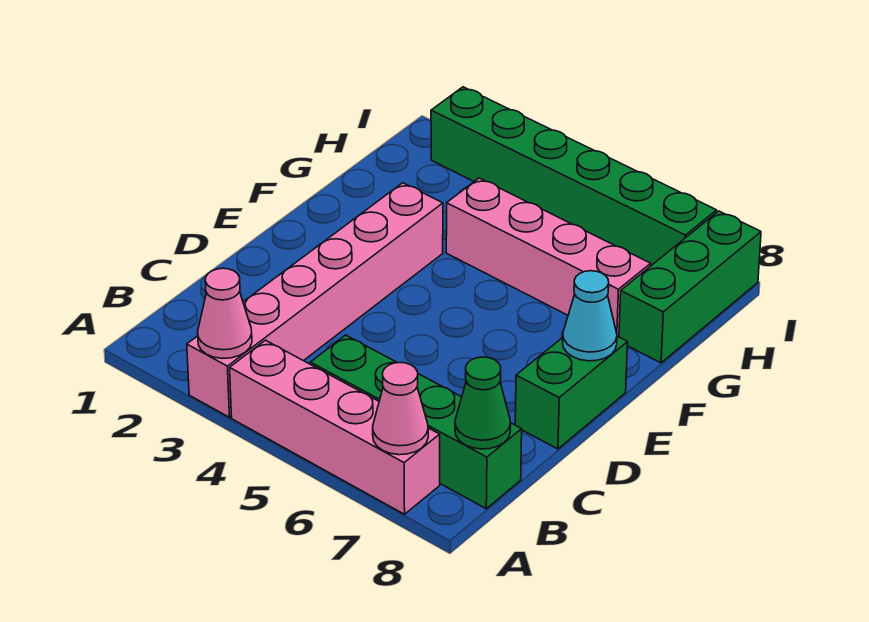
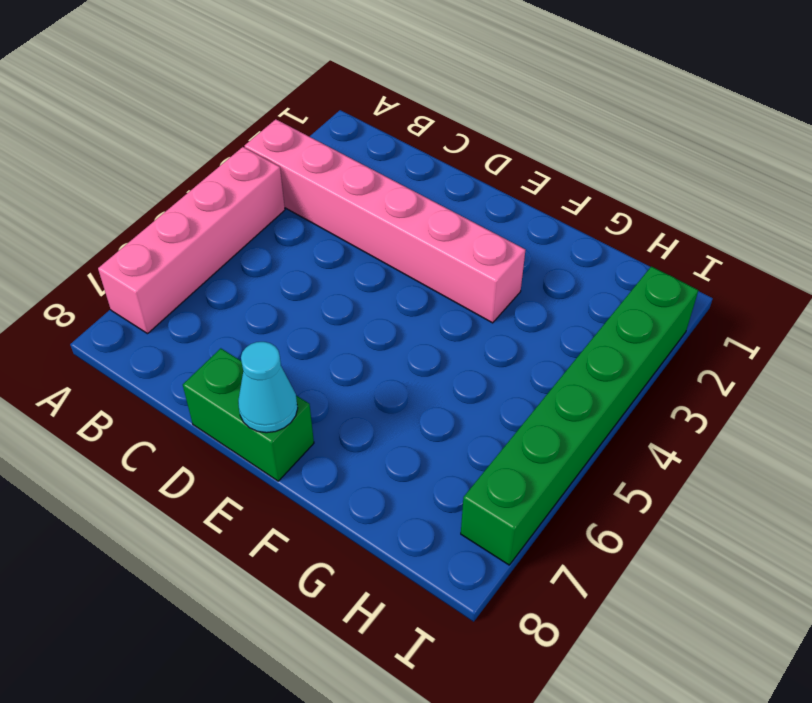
none -> green 1x4 brick [310,335,522,509]
none -> pink 1x4 brick [446,178,651,337]

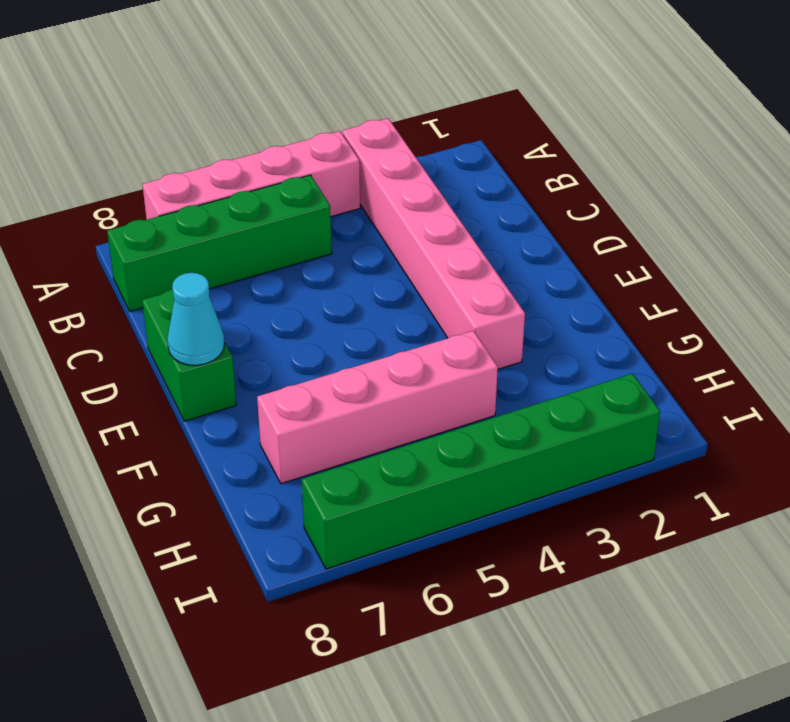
none -> green 1x3 brick [619,211,761,363]
none -> pink 1x1 cone [198,268,252,358]

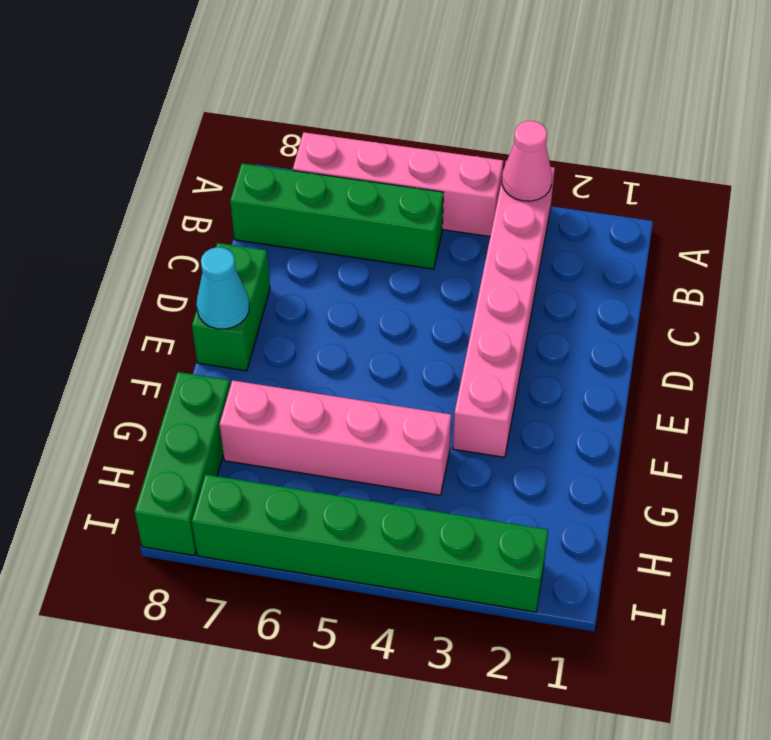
none -> pink 1x1 cone [373,363,428,455]
none -> green 1x1 cone [455,357,511,449]

